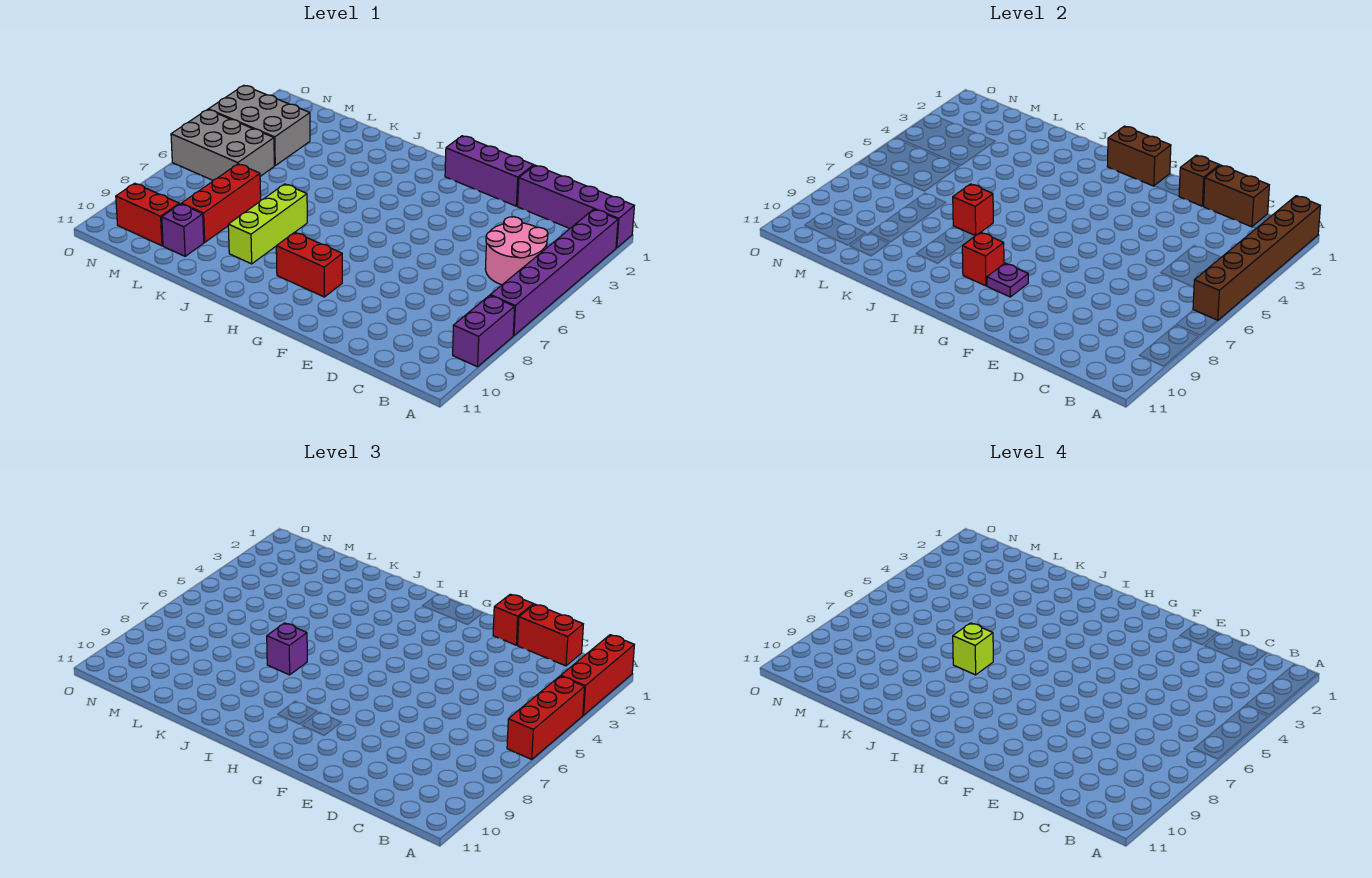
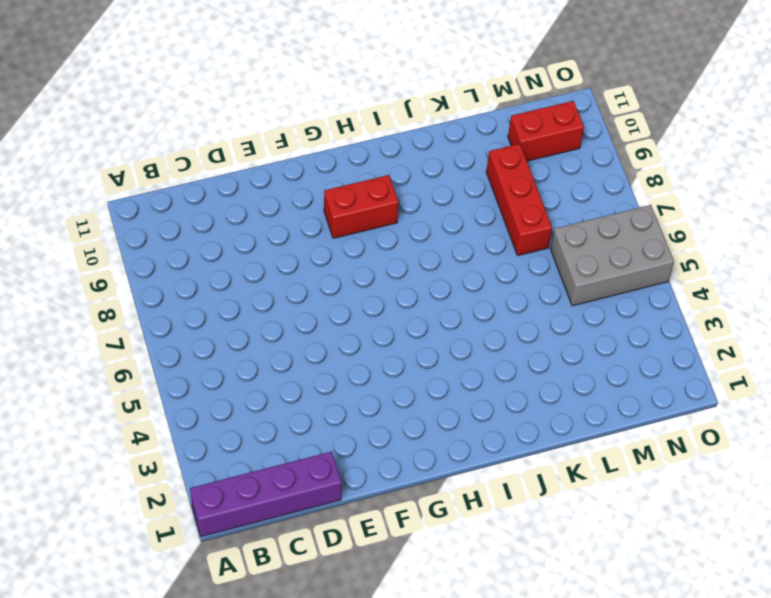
none -> purple 1x6 brick [490,209,618,336]
none -> purple 1x2 brick [453,295,515,367]
none -> pink 2x2 round brick [485,217,548,285]

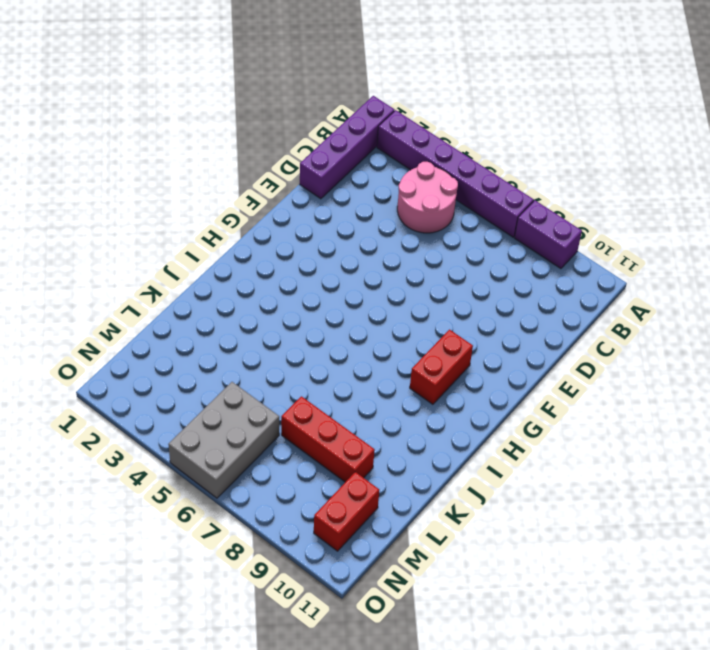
none -> purple 1x3 brick [445,136,534,206]
none -> lime 1x3 brick [228,184,307,264]
none -> purple 1x1 brick [162,204,204,256]

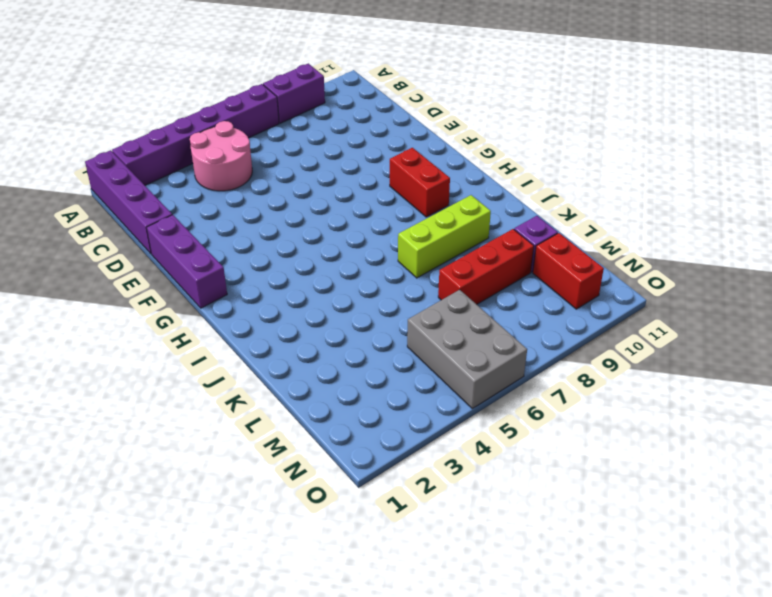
none -> grey 2x3 brick [208,85,310,166]
none -> brown 1x6 brick [1193,196,1320,321]
none -> brown 1x2 brick [1204,165,1269,227]

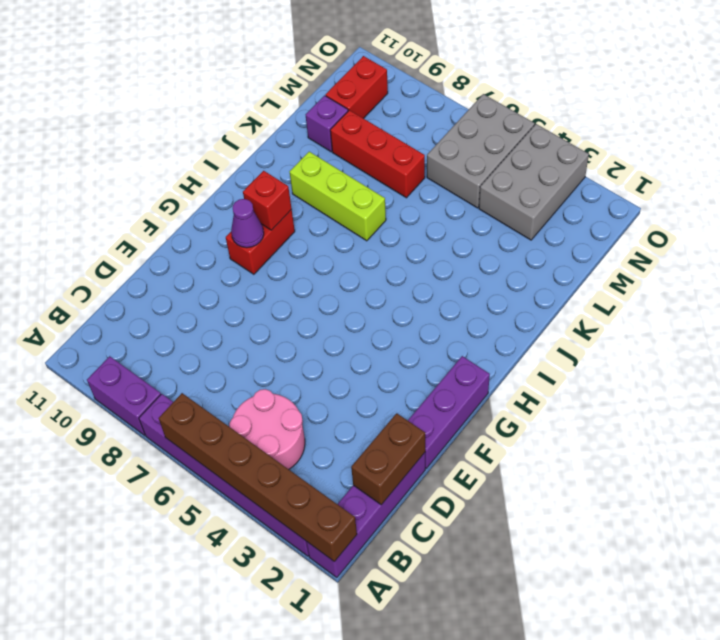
purple 1x1 cone [231,199,264,248] -> purple 1x1 plate [987,263,1028,297]
none -> brown 1x1 brick [1179,155,1220,206]
none -> brown 1x2 brick [1107,126,1171,186]
none -> red 1x1 brick [953,184,993,236]

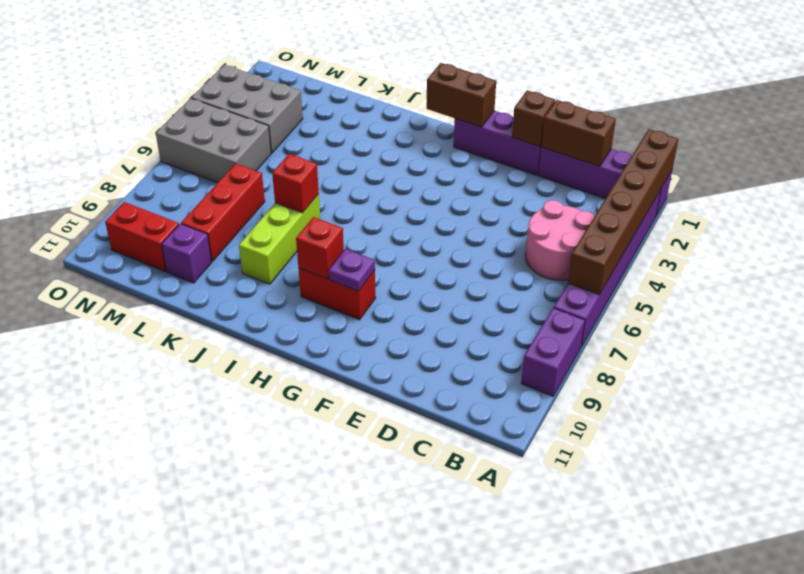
none -> red 1x3 brick [561,635,634,715]
none -> red 1x3 brick [507,676,585,760]
none -> red 1x2 brick [518,604,583,666]

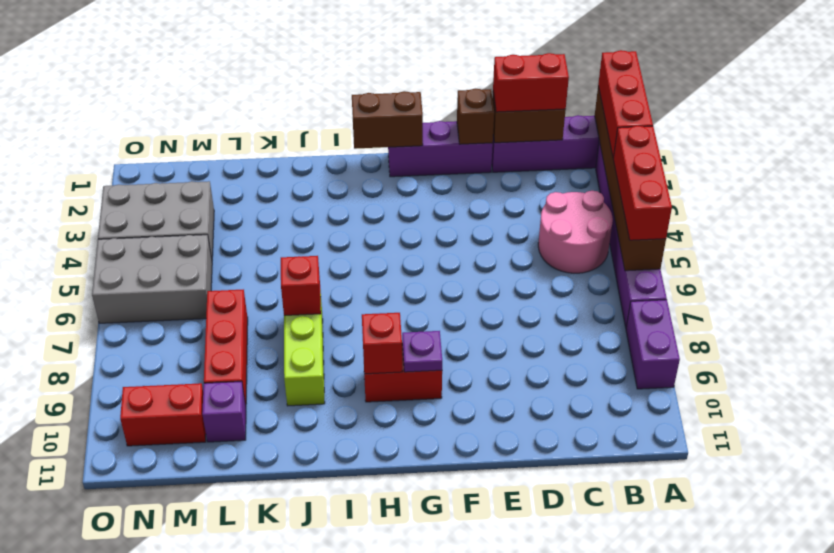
none -> red 1x1 brick [493,594,534,645]
none -> purple 1x1 brick [267,623,307,675]
none -> lime 1x1 brick [953,623,993,675]

